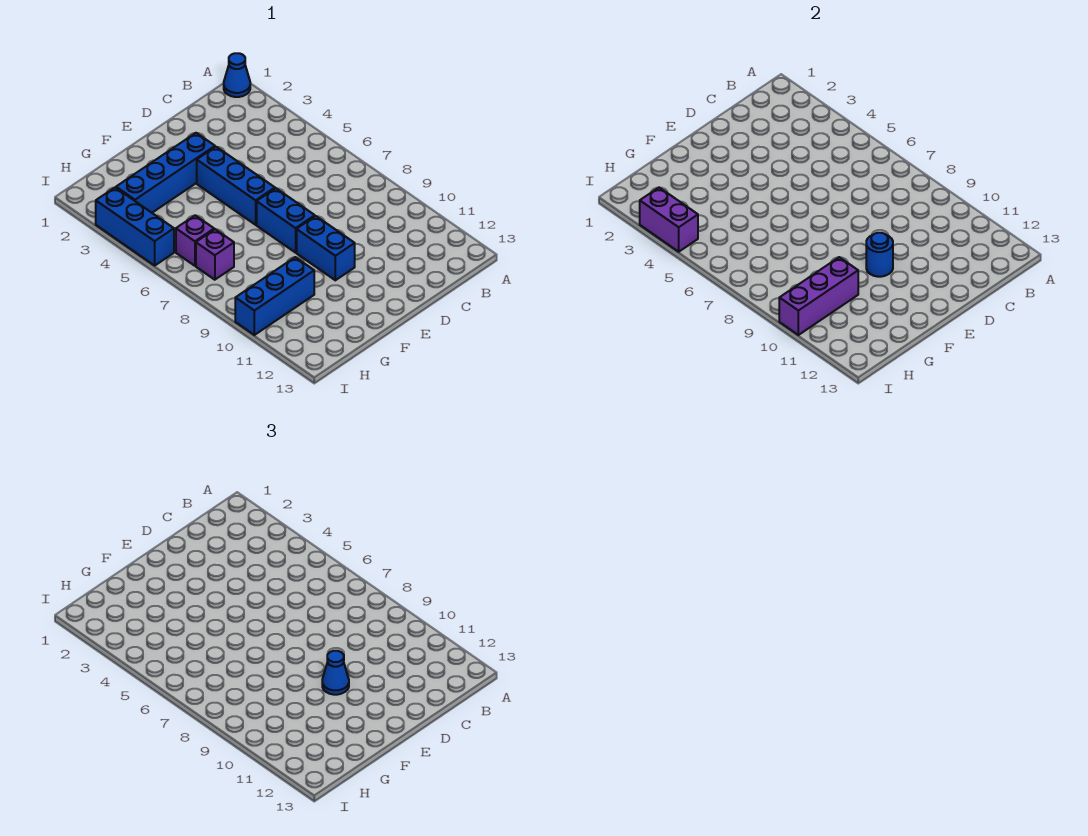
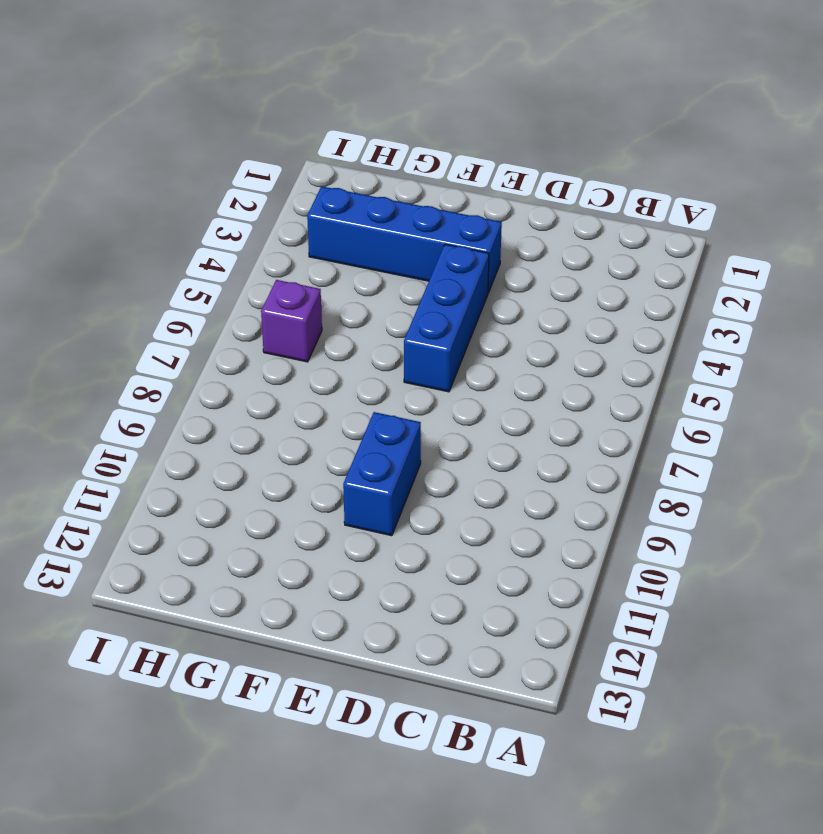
none -> blue 1x1 cone [224,53,250,97]
none -> blue 1x2 brick [257,188,315,253]
none -> blue 1x3 brick [235,257,314,335]

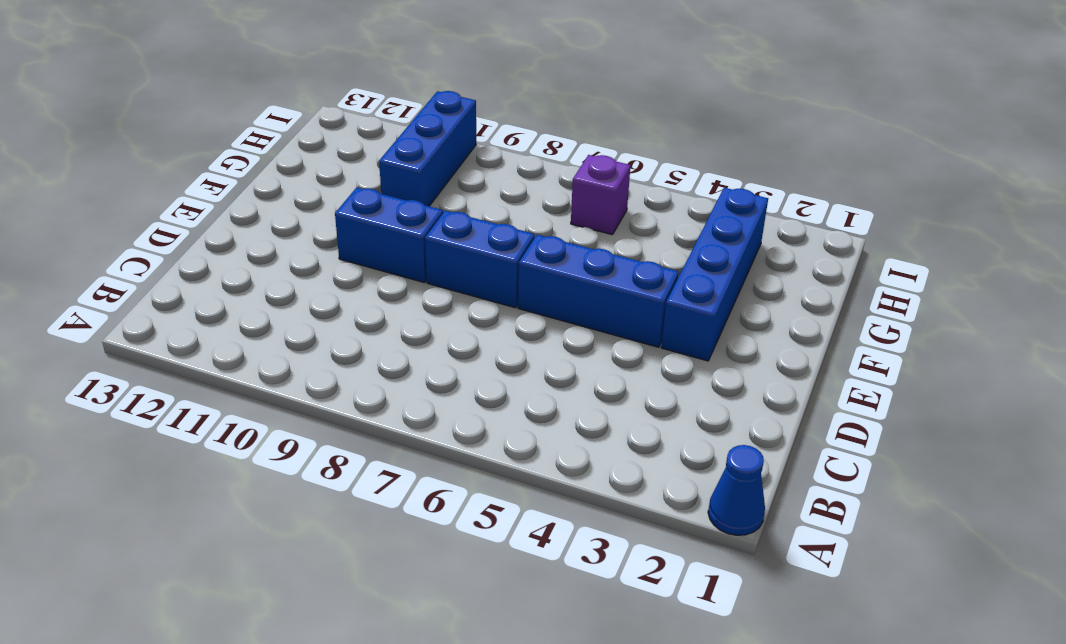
none -> purple 1x1 brick [196,229,234,280]
none -> blue 1x3 brick [96,188,174,265]
none -> blue 1x1 round brick [866,233,893,277]

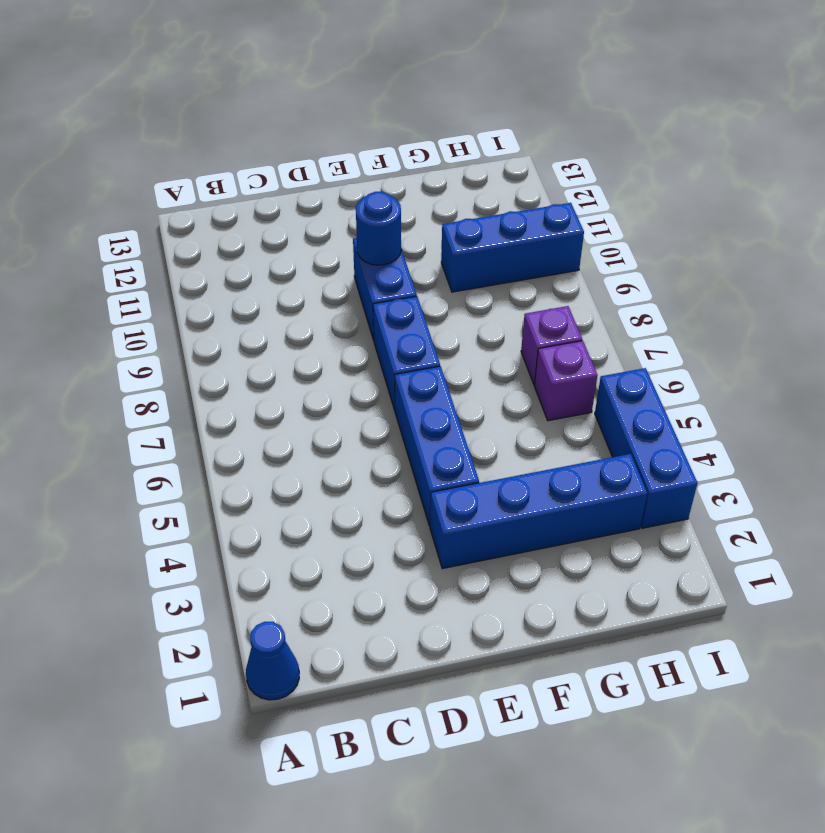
none -> purple 1x3 brick [779,257,858,335]
none -> purple 1x2 brick [640,188,698,252]
none -> blue 1x1 cone [322,651,349,695]

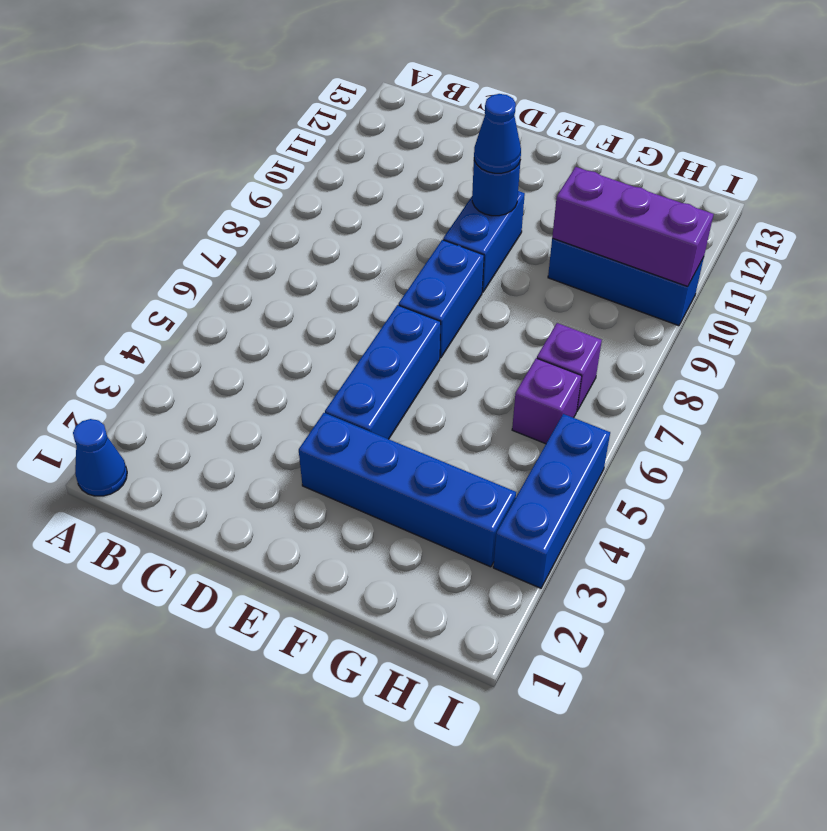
none -> purple 1x2 brick [640,188,698,252]

